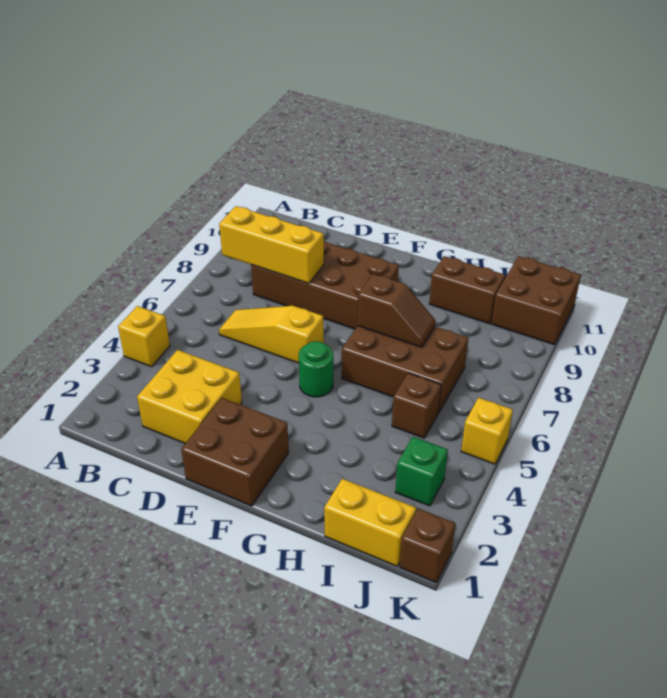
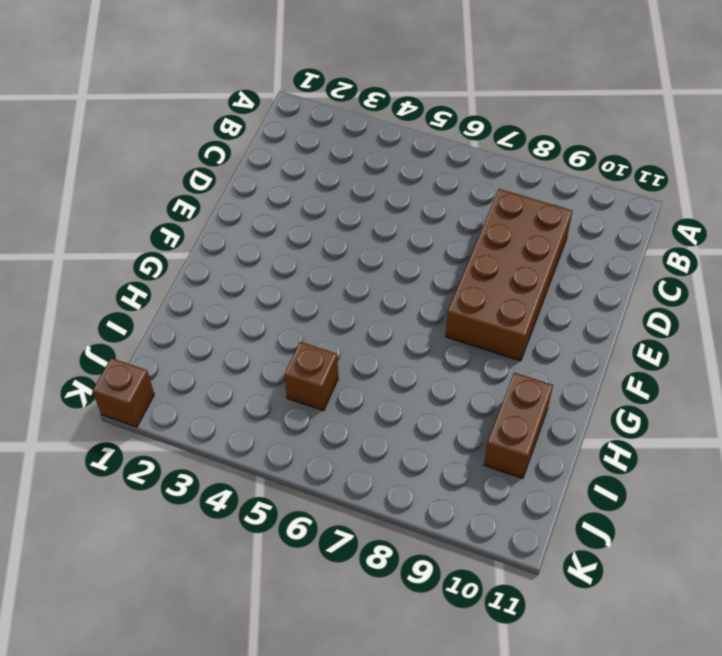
none -> yellow 1x1 brick [118,306,170,367]
none -> yellow 2x2 brick [137,350,242,443]
none -> yellow 1x3 slope [219,306,324,363]

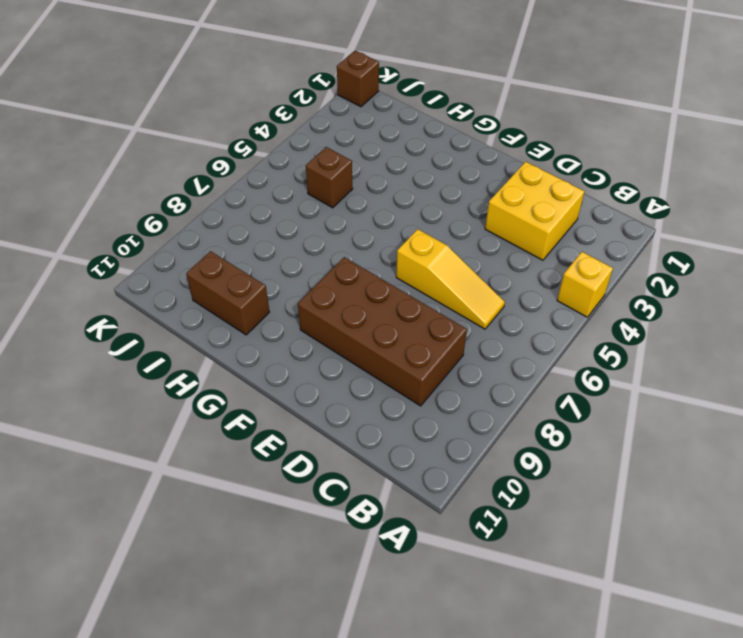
none -> brown 2x2 brick [181,398,289,506]
none -> green 1x1 round brick [299,341,333,397]
none -> brown 2x3 brick [342,326,468,413]

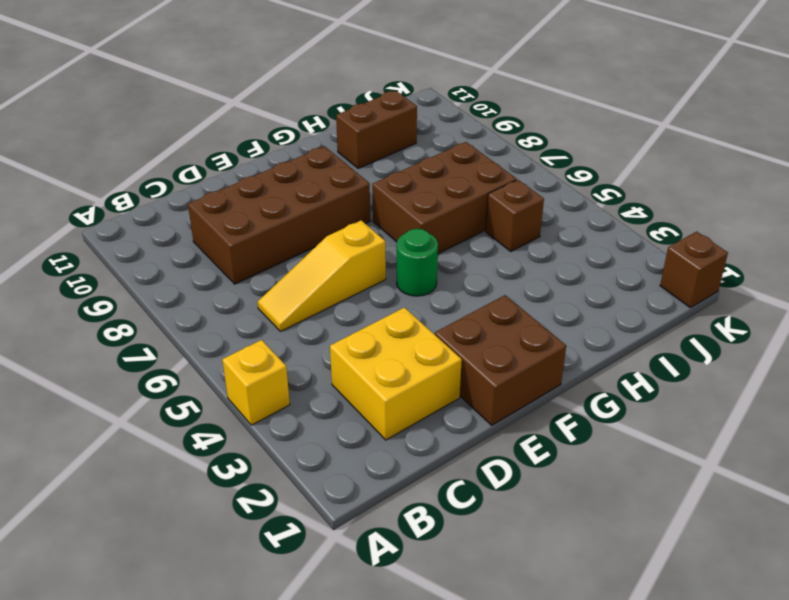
none -> yellow 1x2 brick [324,479,416,566]
none -> green 1x1 brick [395,437,448,506]
none -> brown 2x2 brick [492,256,581,345]

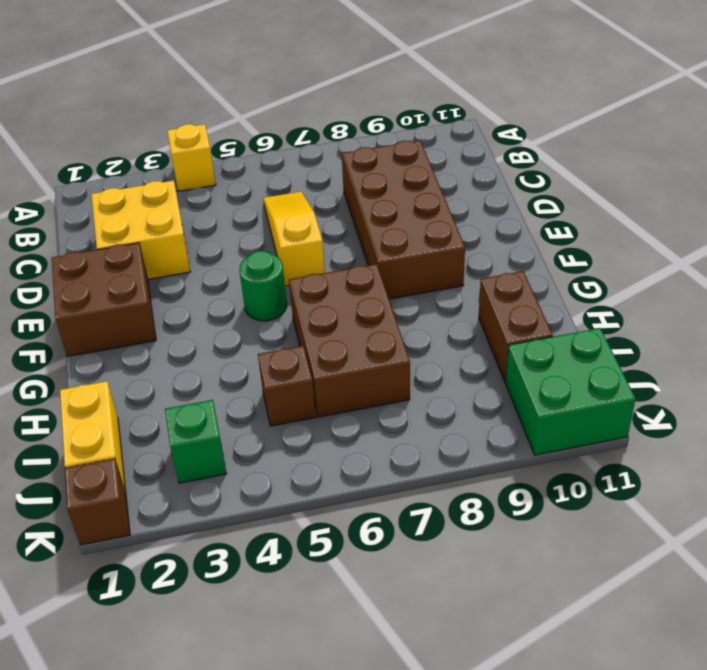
green 2x2 brick [505,328,636,455] -> brown 2x2 brick [492,256,581,345]
none -> yellow 1x1 brick [461,398,513,464]
none -> yellow 1x3 brick [219,206,324,283]
none -> brown 1x2 slope [358,274,436,347]

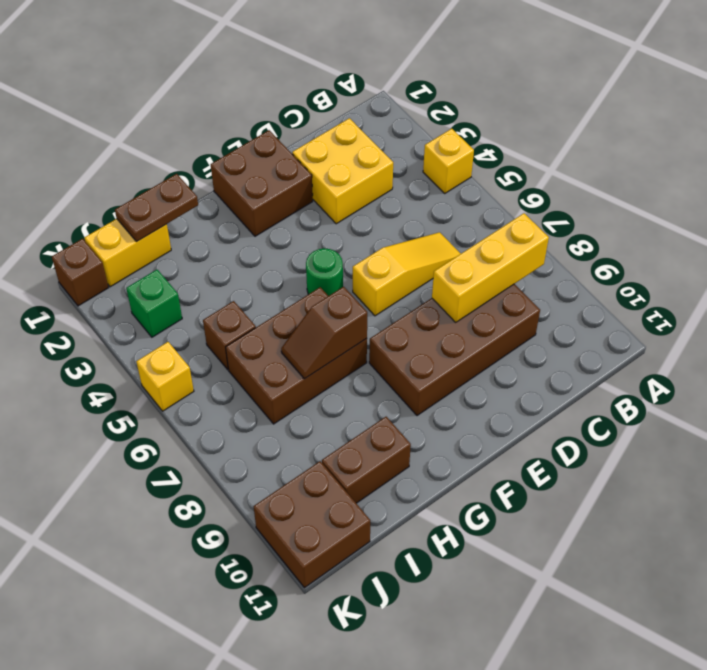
brown 1x2 plate [115,174,198,242] -> none

